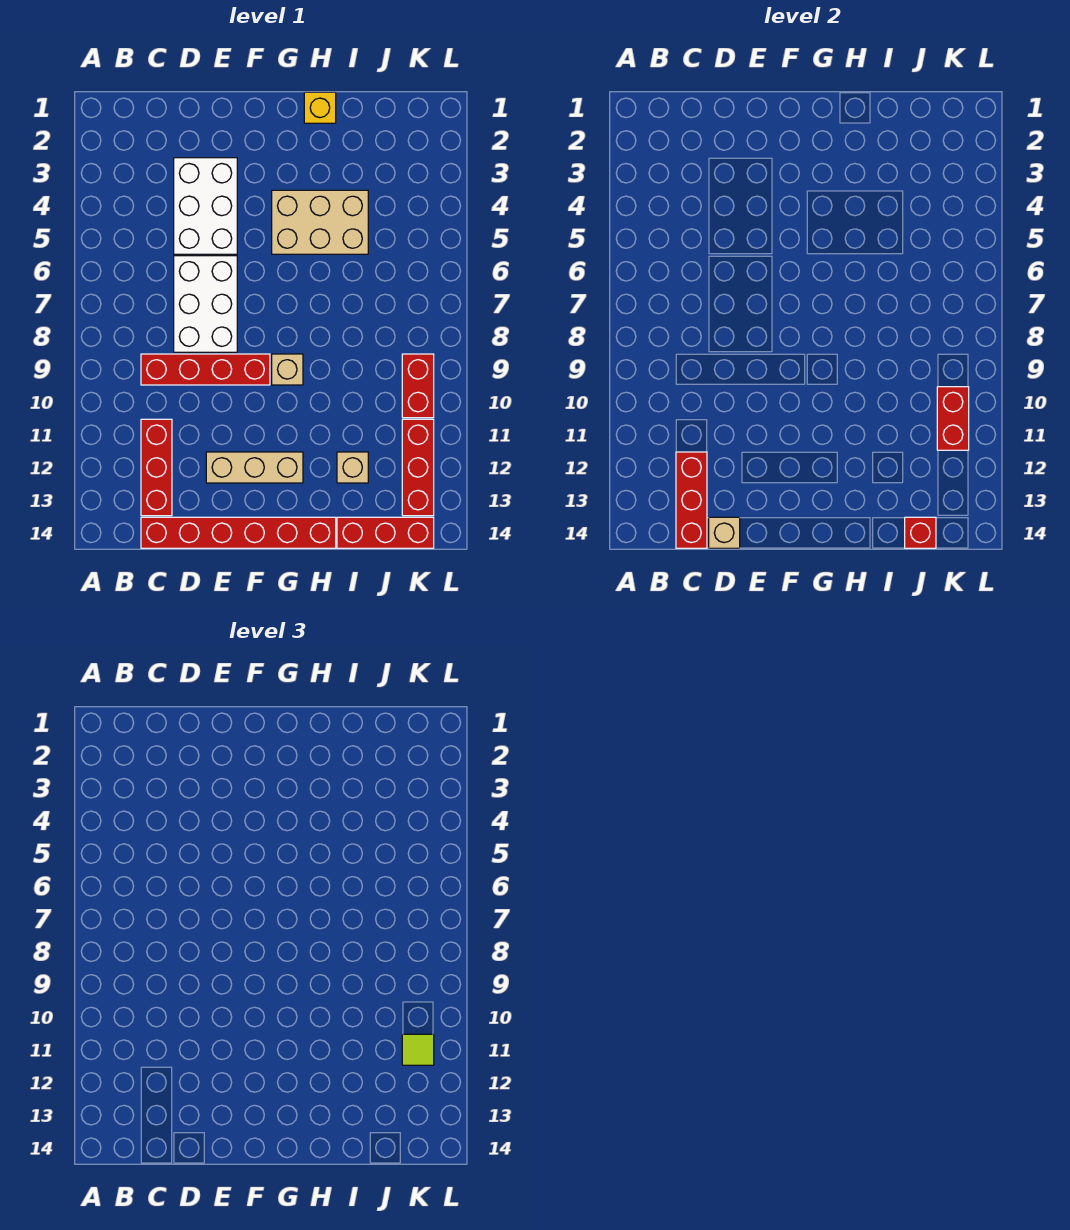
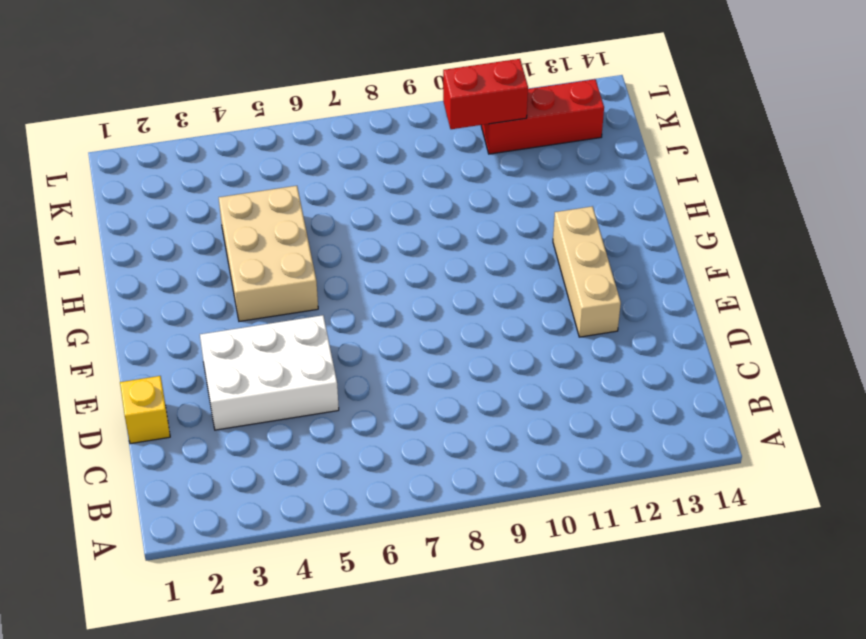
yellow 1x1 brick [120,376,170,444] -> yellow 1x1 brick moved to [304,92,336,123]
none -> red 1x4 brick [141,354,270,385]
none -> red 1x3 brick [141,419,172,516]
none -> red 1x6 brick [141,517,336,548]

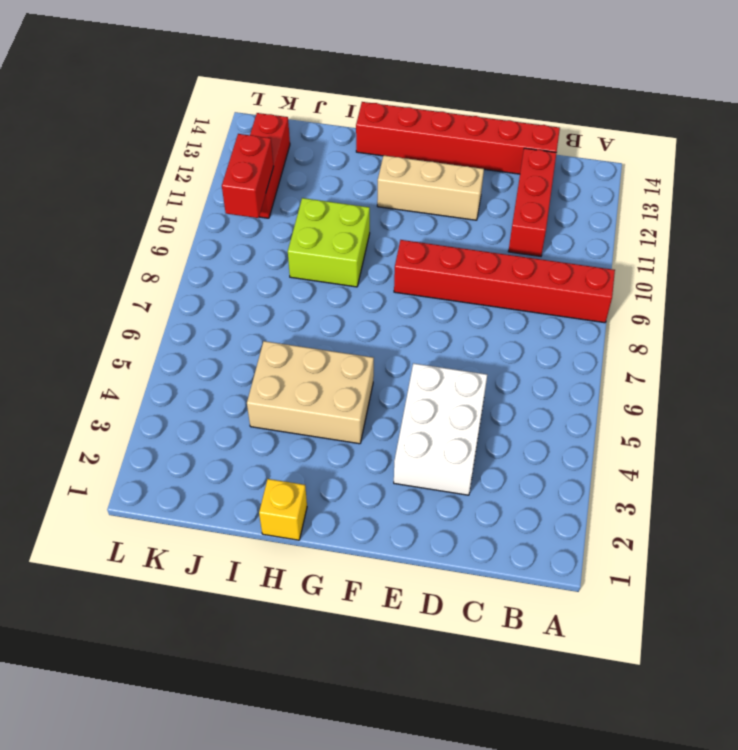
red 1x6 brick [394,240,615,323] -> red 1x4 brick [141,354,270,385]
lime 2x2 brick [288,198,370,287] -> none
none -> white 2x3 brick [174,256,237,352]
none -> tan 1x1 brick [272,354,303,385]
none -> tan 1x1 brick [337,452,368,483]

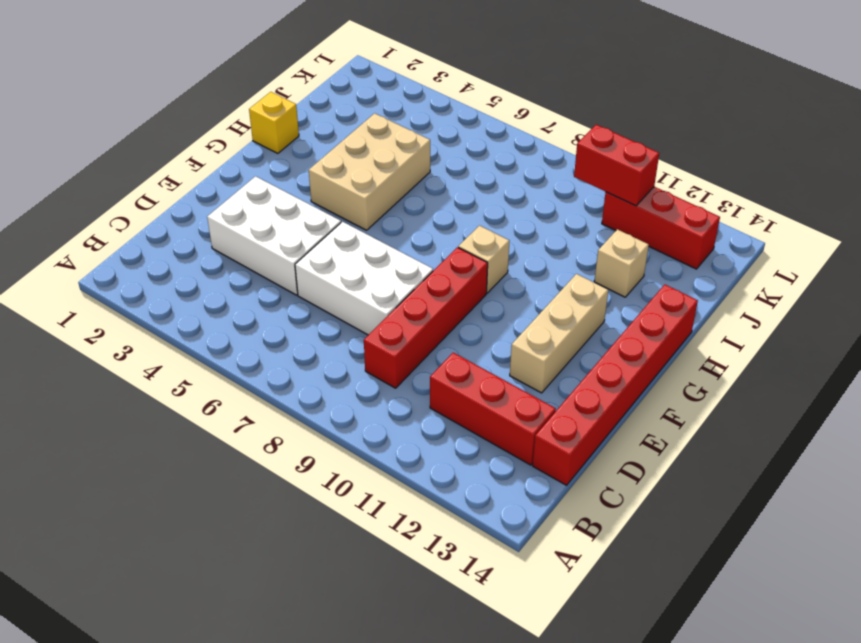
none -> red 1x3 brick [337,517,434,548]
none -> red 1x2 brick [402,354,434,418]
none -> red 1x3 brick [676,452,707,548]

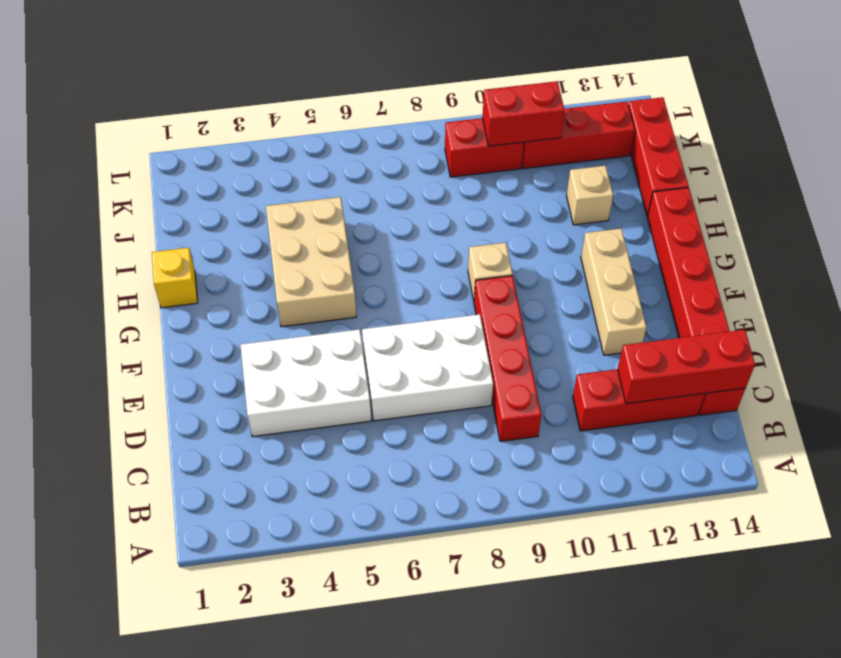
none -> tan 1x1 brick [709,517,740,548]
none -> red 1x1 brick [905,517,936,548]
none -> lime 1x1 tile [402,1034,434,1065]

